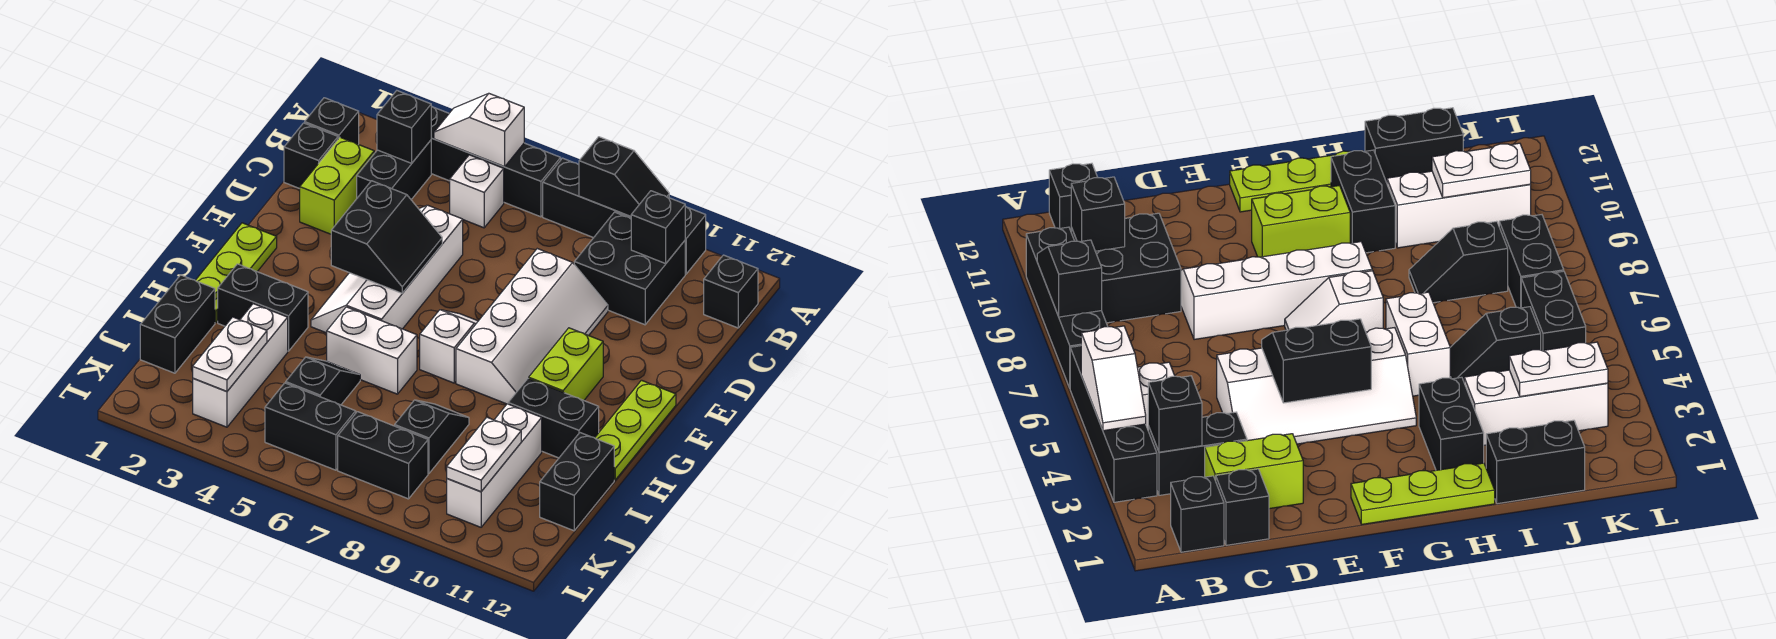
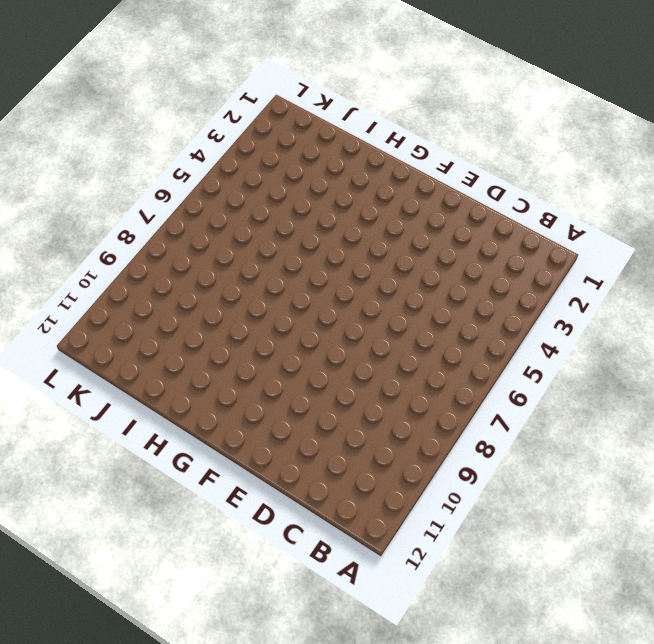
none -> black 1x4 brick [431,106,561,217]
none -> black 1x4 brick [543,158,706,274]
none -> black 1x1 brick [305,98,359,144]
none -> black 1x2 brick [357,140,431,200]

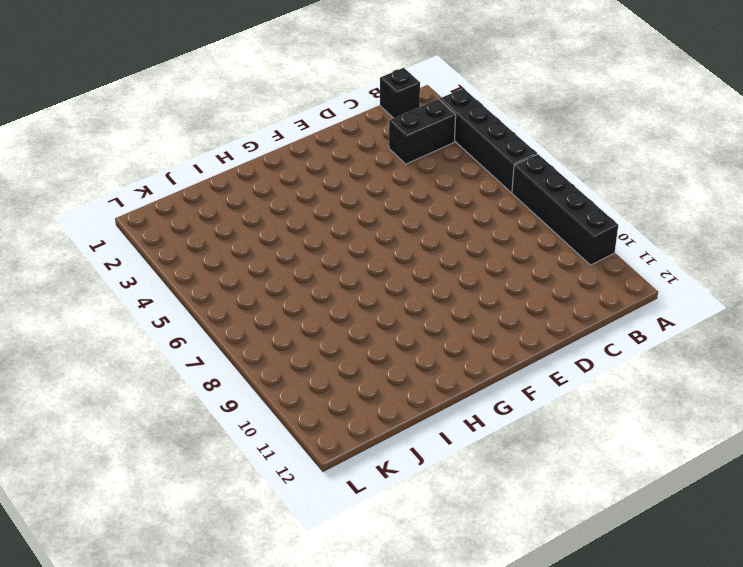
none -> white 1x1 brick [450,155,504,228]
none -> black 2x2 brick [574,212,685,325]
none -> black 1x1 brick [704,255,758,328]
none -> black 1x1 brick [284,123,338,189]

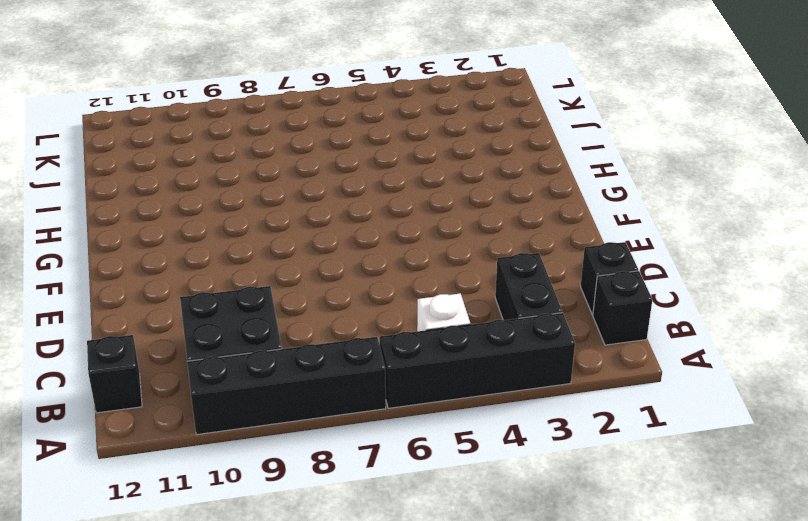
none -> lime 1x2 brick [300,137,374,234]
none -> white 2x4 slope [311,205,463,333]
none -> white 2x4 slope [456,249,608,404]
none -> lime 1x3 plate [195,223,277,323]

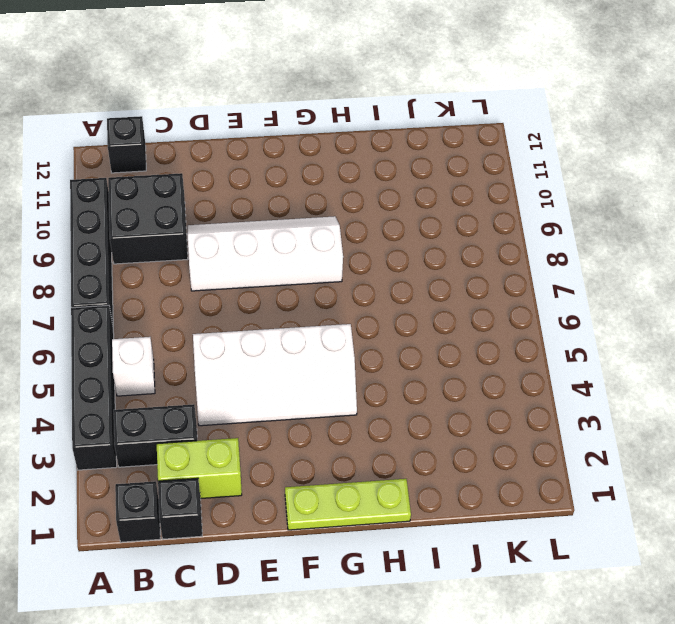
none -> white 1x2 slope [420,310,478,383]
none -> lime 1x2 brick [529,328,603,400]
none -> lime 1x3 plate [595,380,676,480]
none -> black 1x2 brick [218,264,308,351]

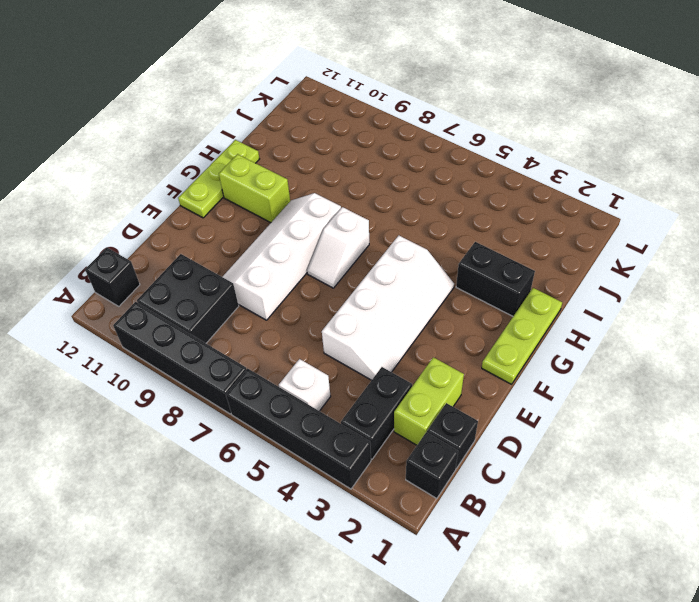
lime 1x2 brick [219,154,290,223] -> lime 1x2 brick turned to [529,328,603,400]
none -> white 1x2 brick [327,307,417,394]
none -> black 1x2 brick [508,379,599,458]
none -> black 1x2 brick [140,275,215,373]
none -> white 1x3 brick [193,304,288,427]

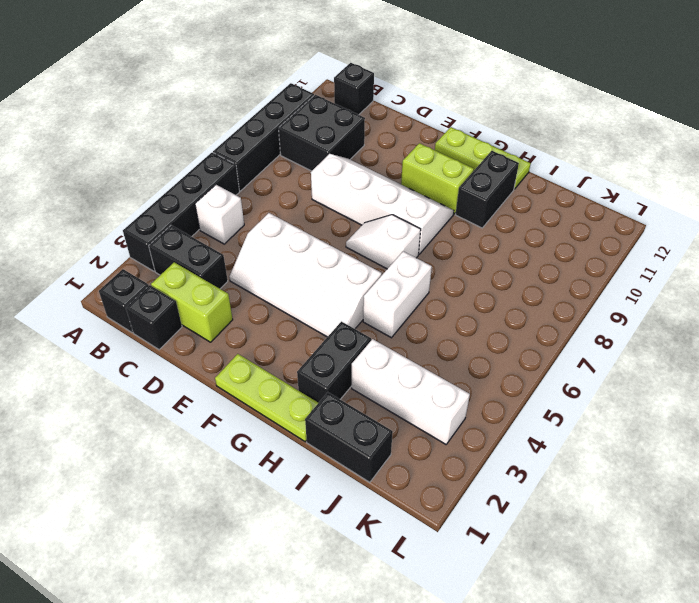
none -> black 1x2 slope [286,357,360,405]
none -> black 1x2 slope [395,400,469,473]
none -> white 1x3 brick [447,404,542,527]
none -> black 1x2 brick [540,433,614,531]

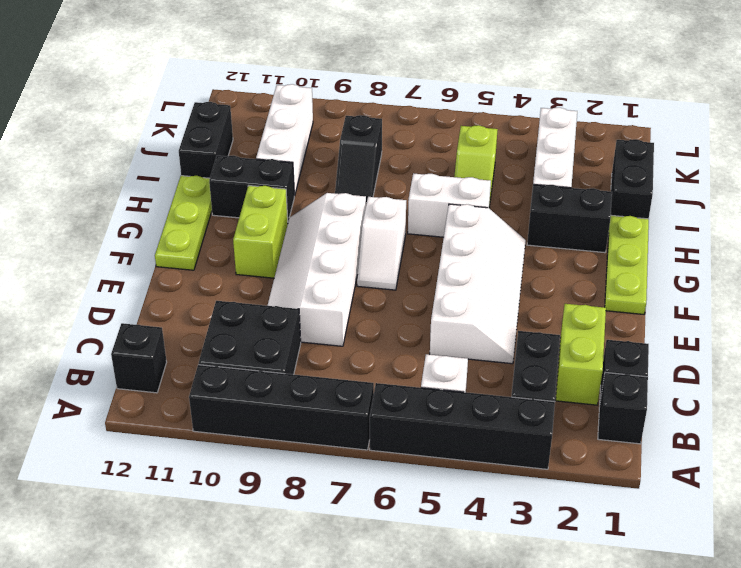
lime 1x2 slope [454,125,498,208] -> black 1x2 slope [286,357,360,405]
none -> black 1x2 brick [265,383,356,470]
none -> black 1x2 brick [338,412,428,499]
none -> white 1x2 slope [434,94,524,167]
none -> black 1x2 slope [579,137,669,217]

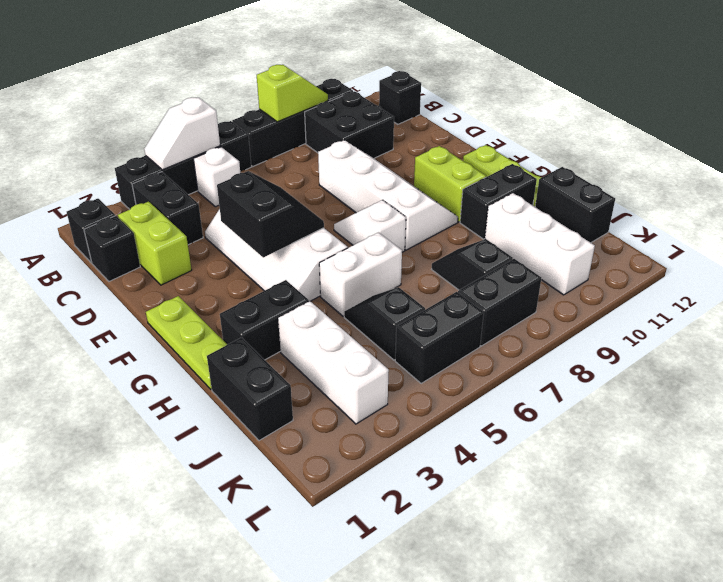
lime 1x2 slope [257,65,328,122] -> black 1x2 slope [579,137,669,217]
none -> black 1x1 brick [377,91,431,163]
none -> black 1x1 brick [631,191,685,264]
none -> white 1x2 plate [193,317,267,392]
none -> white 1x2 plate [447,417,521,492]

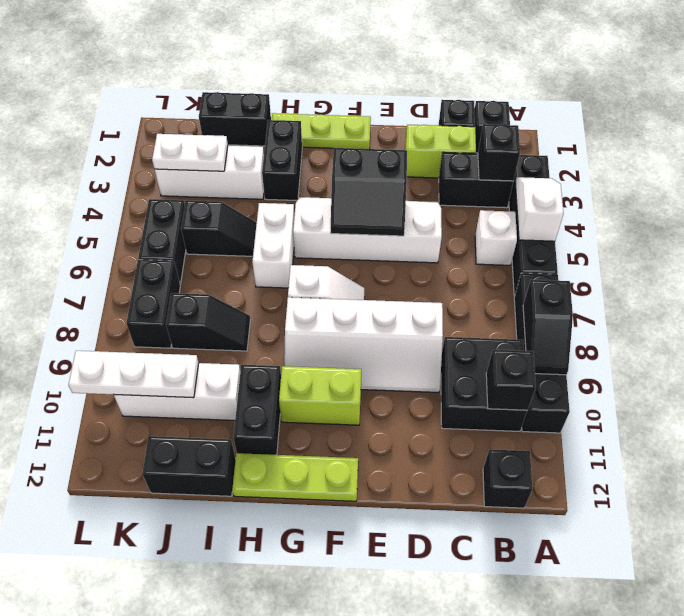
white 1x3 plate [69,351,199,398] -> white 1x2 plate [447,417,521,492]

